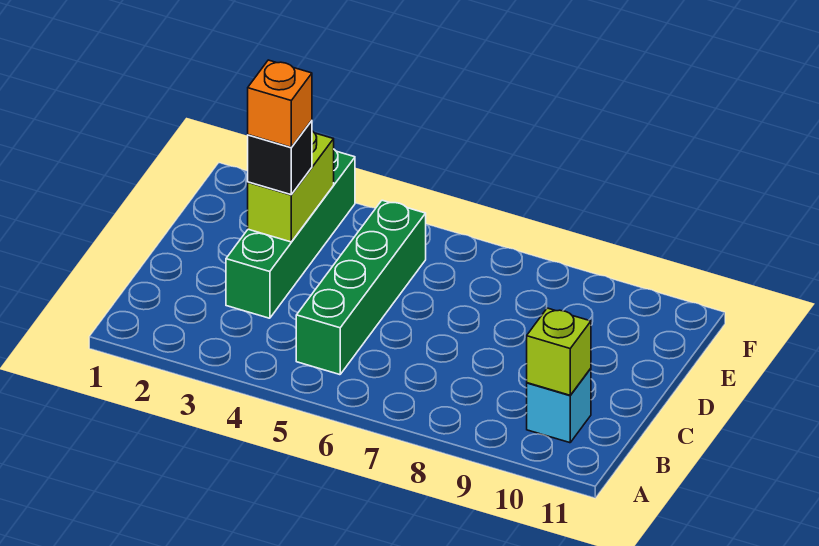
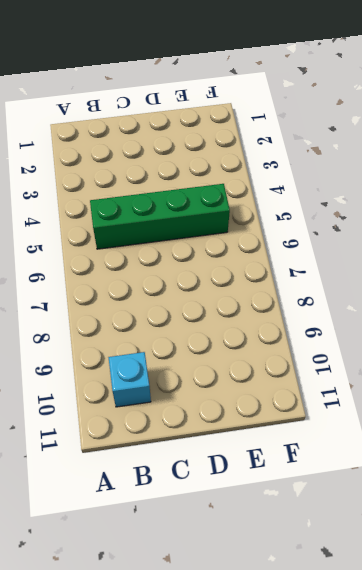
none -> green 1x4 brick [226,150,355,318]
none -> lime 1x1 brick [527,308,591,395]

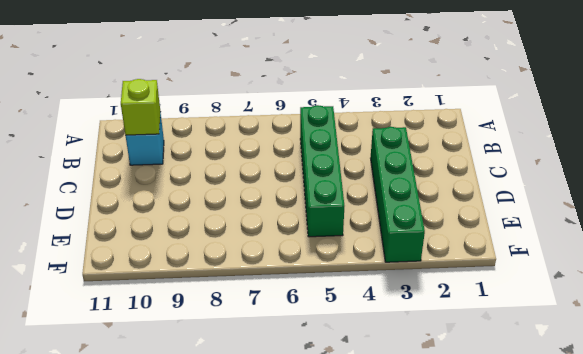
none -> lime 1x2 brick [248,131,334,242]
none -> black 1x1 brick [248,121,312,195]

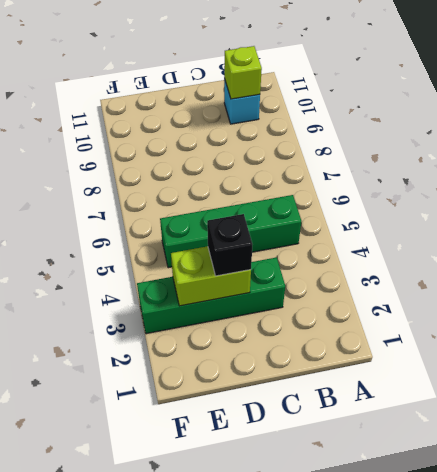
none -> orange 1x1 brick [248,60,312,147]

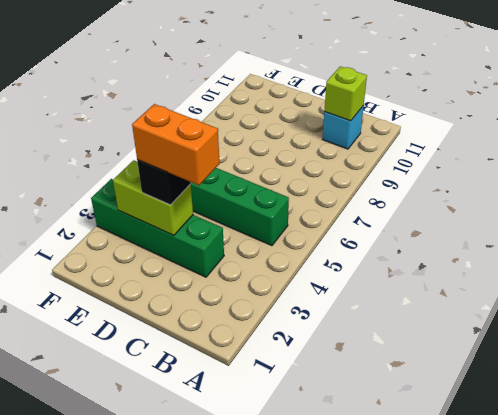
orange 1x2 brick [132,104,220,185] -> orange 1x1 brick [248,60,312,147]

